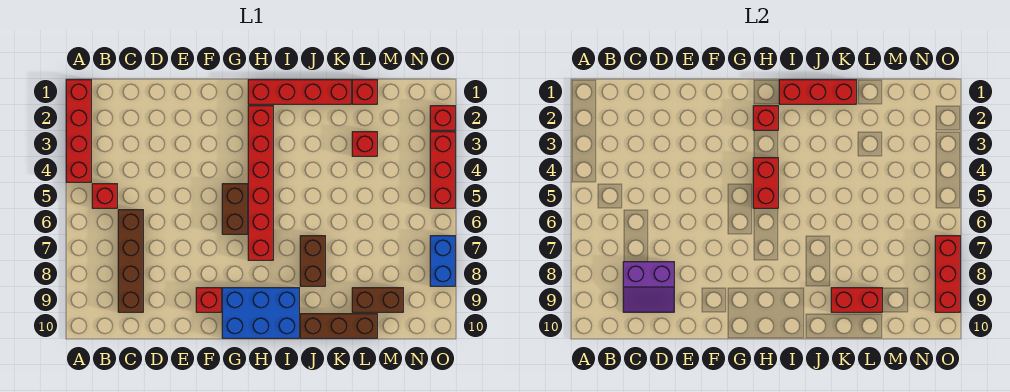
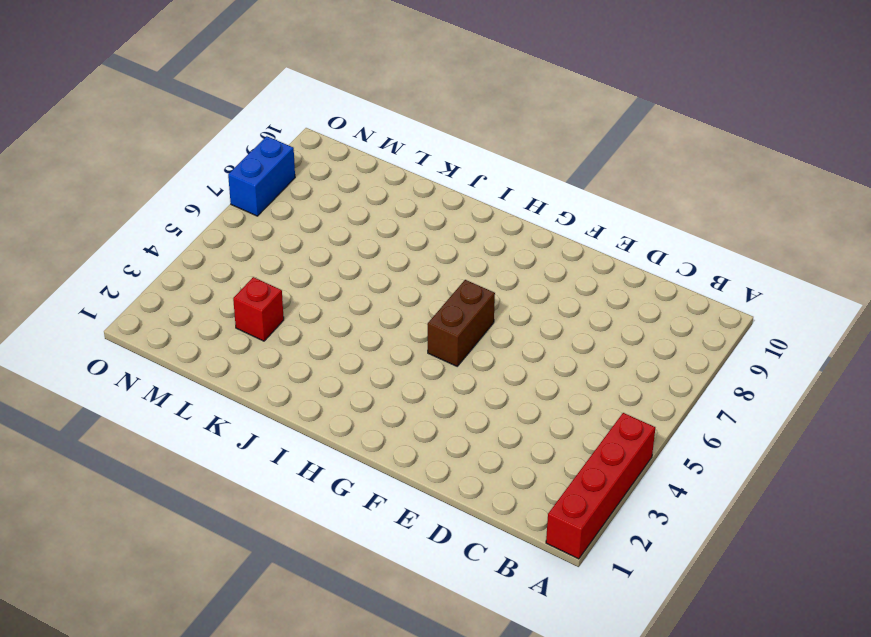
none -> red 1x1 brick [92,184,117,208]
none -> brown 1x4 brick [118,210,143,312]
none -> red 1x1 brick [196,288,221,312]

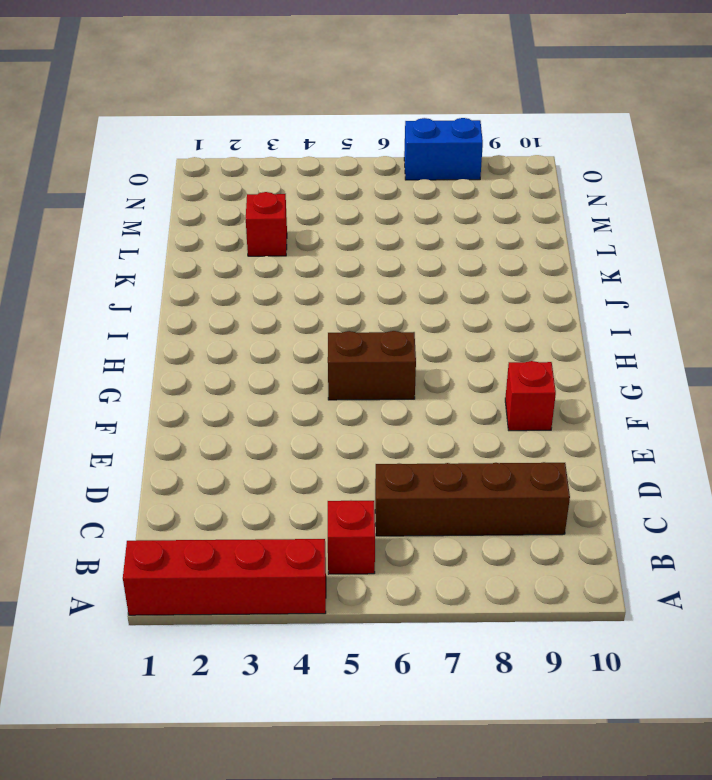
none -> blue 2x3 brick [222,288,299,338]
none -> red 1x4 brick [248,80,351,104]
none -> red 1x6 brick [248,106,273,260]

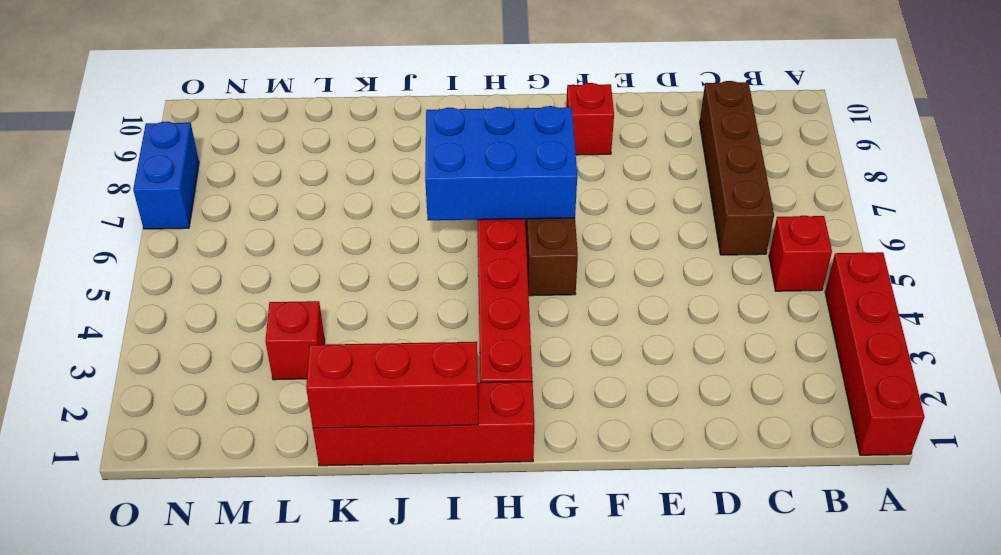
blue 2x3 brick [425,106,577,220] -> blue 2x3 brick moved to [222,288,299,338]
none -> brown 1x2 brick [300,236,325,286]
none -> brown 1x3 brick [300,314,377,338]
none -> red 1x1 brick [352,80,377,104]

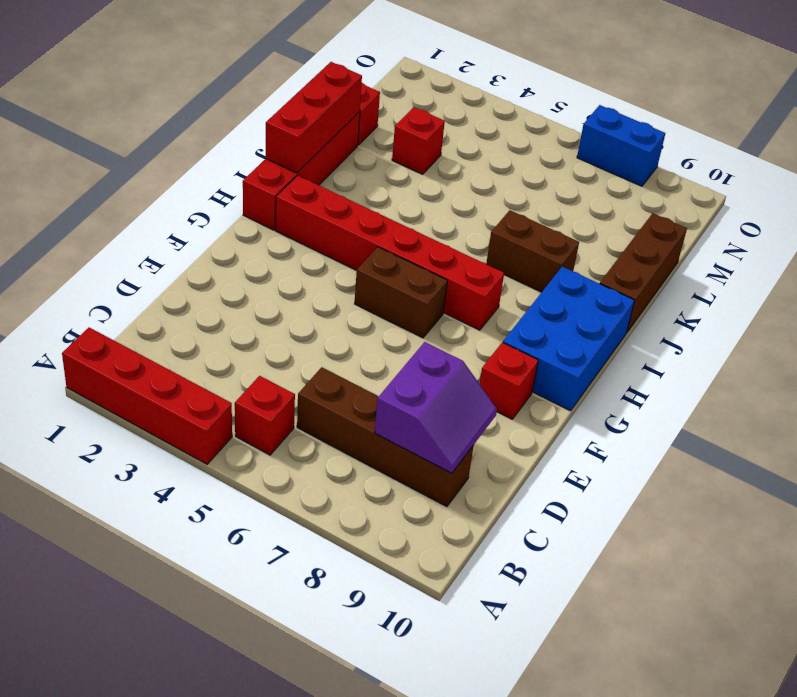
none -> brown 1x2 brick [352,288,403,312]
none -> red 1x1 brick [430,106,455,130]
none -> red 1x3 brick [430,132,455,208]

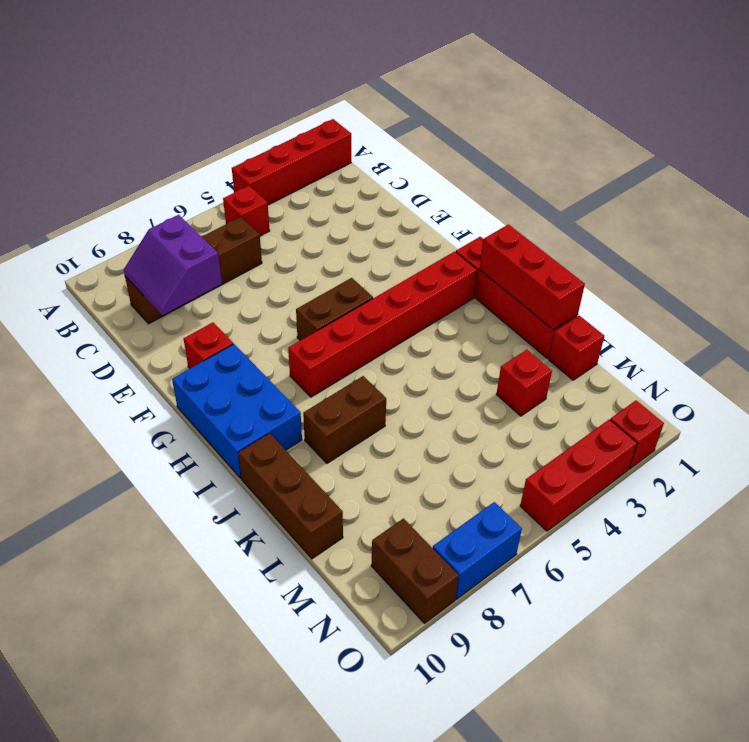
brown 1x2 brick [371,519,459,623] -> brown 1x2 brick moved to [352,288,403,312]
none -> red 1x1 brick [753,106,778,130]
none -> red 1x2 brick [753,158,778,208]
none -> red 1x2 brick [831,288,882,312]

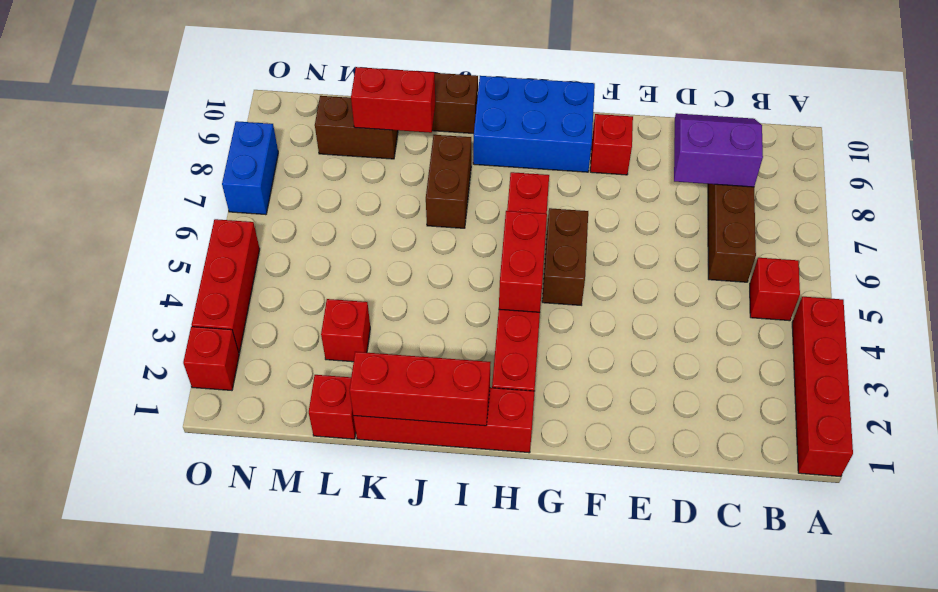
none -> red 1x1 brick [753,106,778,130]
none -> red 1x3 brick [935,236,960,312]

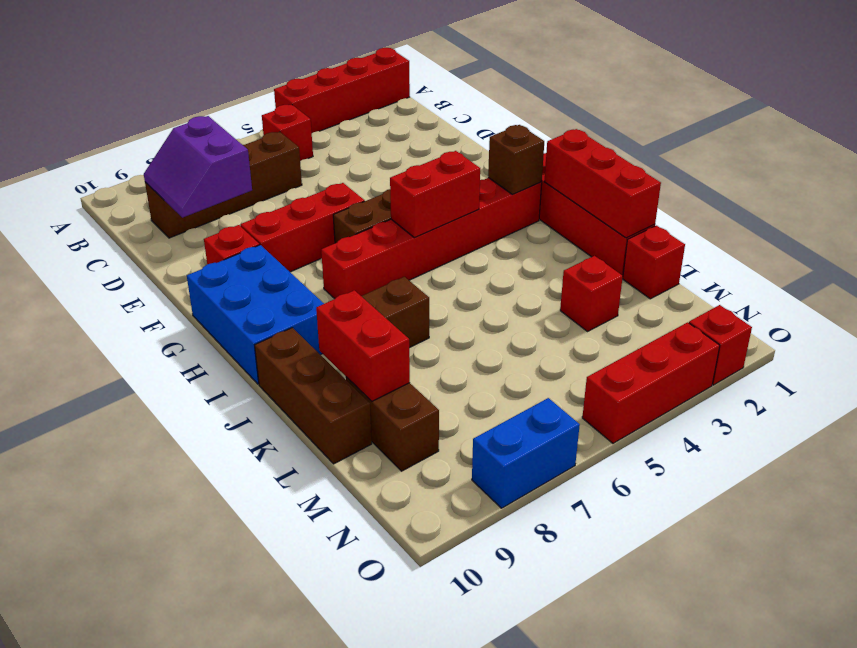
red 1x3 brick [241,183,365,272] -> red 1x3 brick moved to [935,236,960,312]
brown 1x1 brick [488,125,544,194] -> red 1x1 brick [753,106,778,130]

